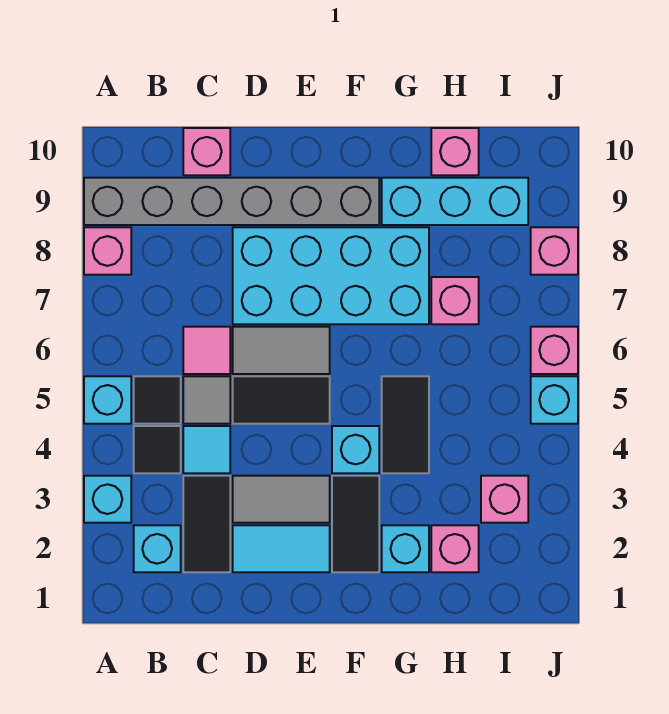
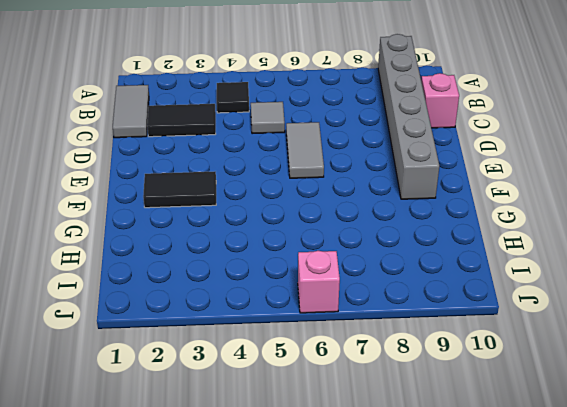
grey 1x2 tile [113,85,149,138] -> grey 1x2 tile moved to [233,476,330,523]
none -> cyan 1x1 brick [84,476,131,523]
none -> cyan 1x1 brick [84,376,131,424]
none -> pink 1x1 brick [84,227,131,275]

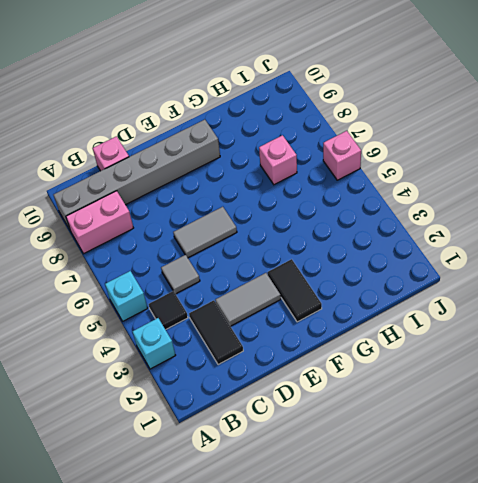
pink 1x2 brick [66,191,133,254] -> pink 1x1 brick [84,227,131,275]
none -> cyan 1x1 brick [134,525,181,572]
none -> black 1x1 tile [134,376,181,424]
none -> cyan 1x1 tile [183,426,230,473]

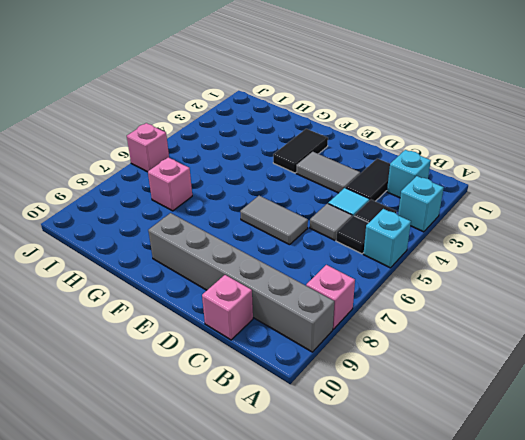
none -> pink 1x1 tile [183,327,230,374]
none -> cyan 1x2 tile [233,525,330,572]
none -> black 1x2 tile [233,376,330,424]

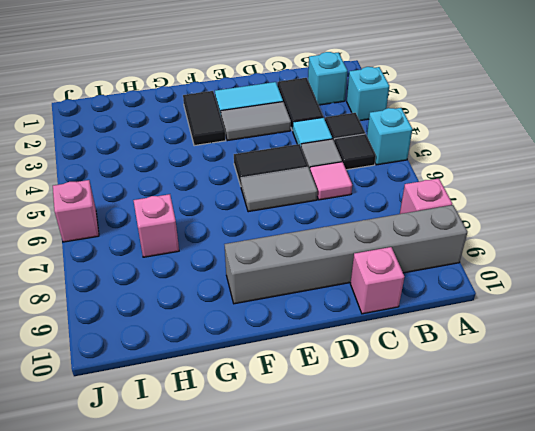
none -> cyan 2x4 brick [233,227,429,324]
none -> cyan 1x1 brick [332,426,379,473]
none -> cyan 1x1 brick [382,525,429,572]

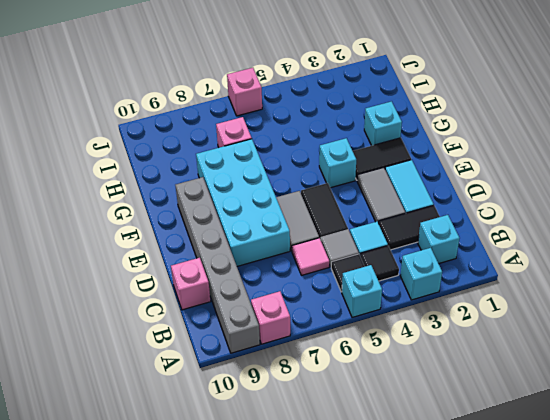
none -> black 1x2 tile [382,376,429,473]
none -> cyan 1x3 brick [382,178,528,225]
none -> pink 1x1 brick [431,525,479,572]

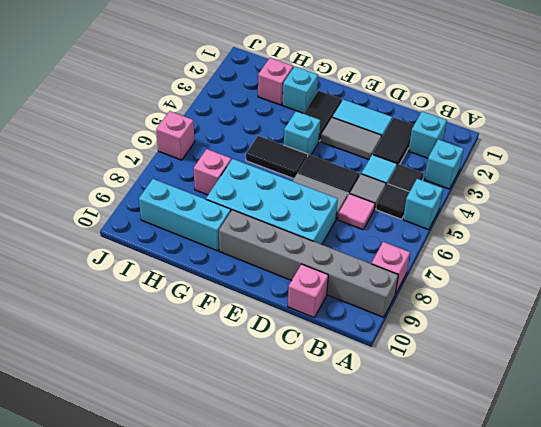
black 1x2 tile [246,136,308,179] -> black 1x2 tile turned to [382,376,429,473]
none -> pink 1x1 brick [431,128,479,175]
none -> pink 1x1 brick [481,476,528,523]
none -> cyan 1x1 brick [531,376,578,424]

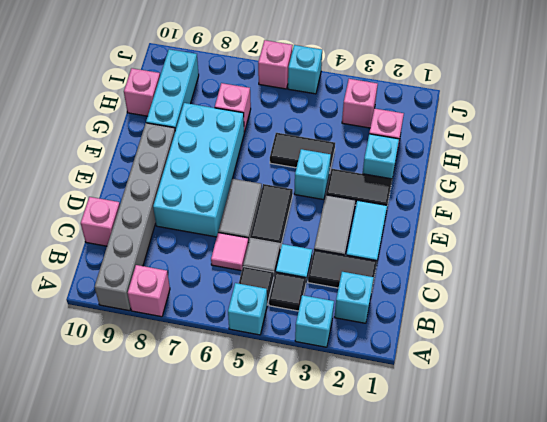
none -> pink 1x1 brick [531,227,578,275]

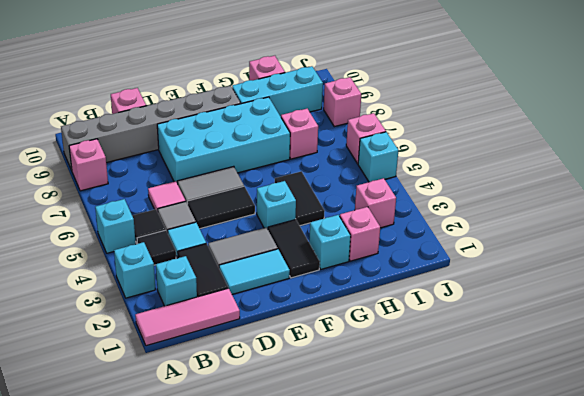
pink 1x3 tile [135,288,240,346] -> none

